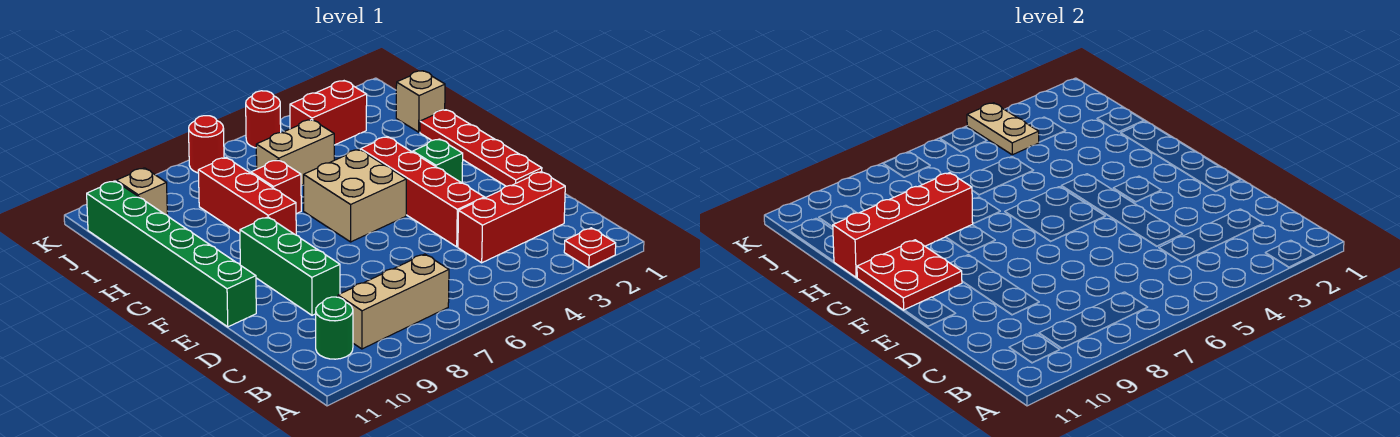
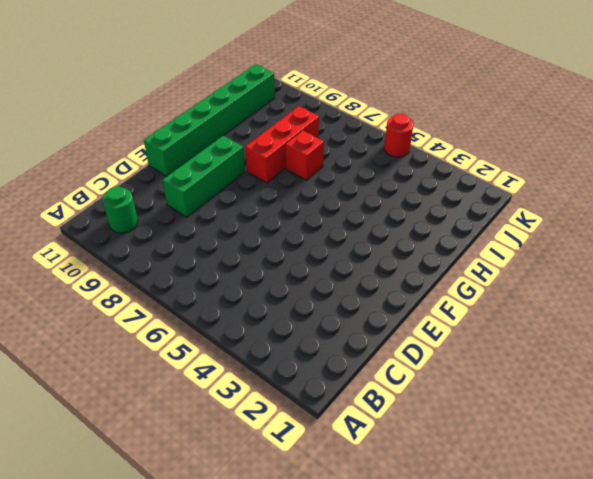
none -> red 1x1 plate [564,228,616,268]
none -> tan 1x3 brick [338,254,449,349]
none -> red 1x3 brick [458,172,565,263]

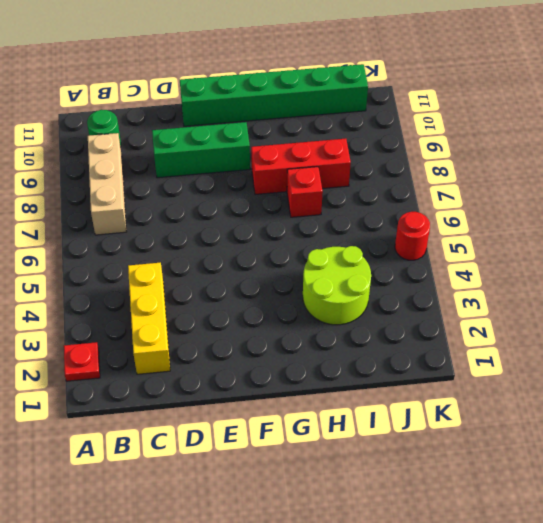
yellow 1x3 brick [128,263,170,374] -> red 1x3 brick [458,172,565,263]
lime 2x2 round brick [303,246,371,325] -> none
none -> red 1x4 brick [361,137,484,247]
none -> red 1x4 plate [420,110,542,186]
none -> green 1x1 brick [413,139,463,183]

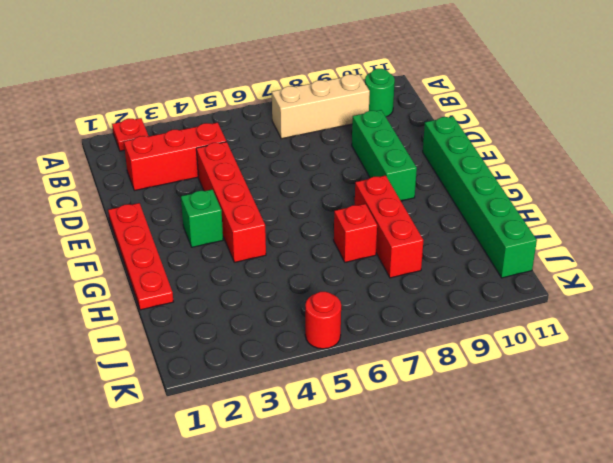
none -> tan 2x2 brick [304,149,406,242]
none -> tan 1x1 brick [396,71,445,132]
none -> tan 1x2 brick [256,120,334,185]

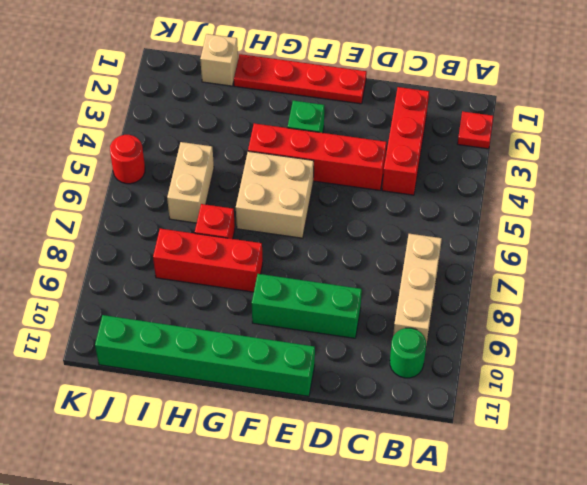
none -> red 1x2 brick [290,81,367,145]
none -> tan 1x1 brick [116,168,167,215]
none -> red 1x1 round brick [189,116,224,173]

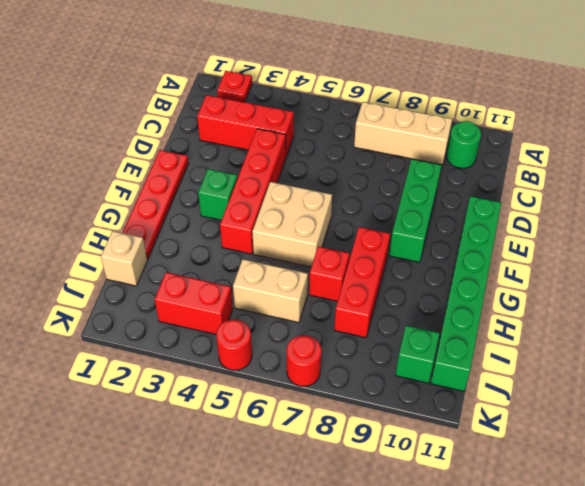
green 1x1 brick [396,326,440,383] -> tan 1x1 brick [116,168,167,215]
none -> red 2x2 plate [857,240,962,310]
none -> red 1x4 brick [833,173,973,277]
none -> tan 1x2 plate [967,103,1039,155]

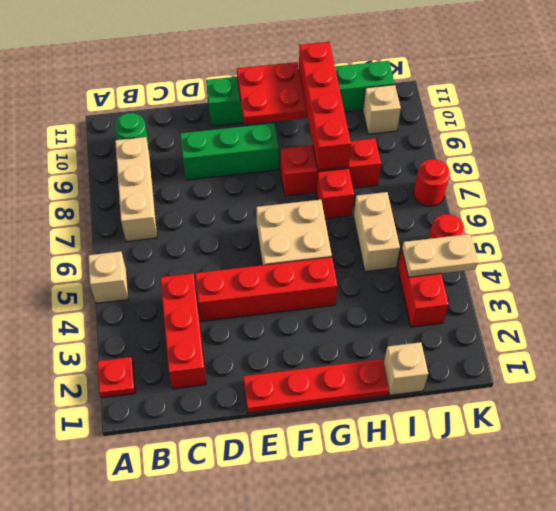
tan 1x1 brick [88,251,128,303] -> none
none -> green 1x1 brick [413,139,463,183]

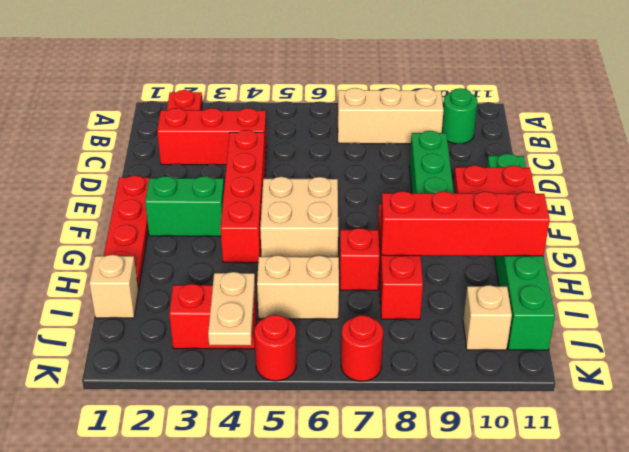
green 1x2 brick [145,176,224,236] -> green 1x1 brick [413,139,463,183]

